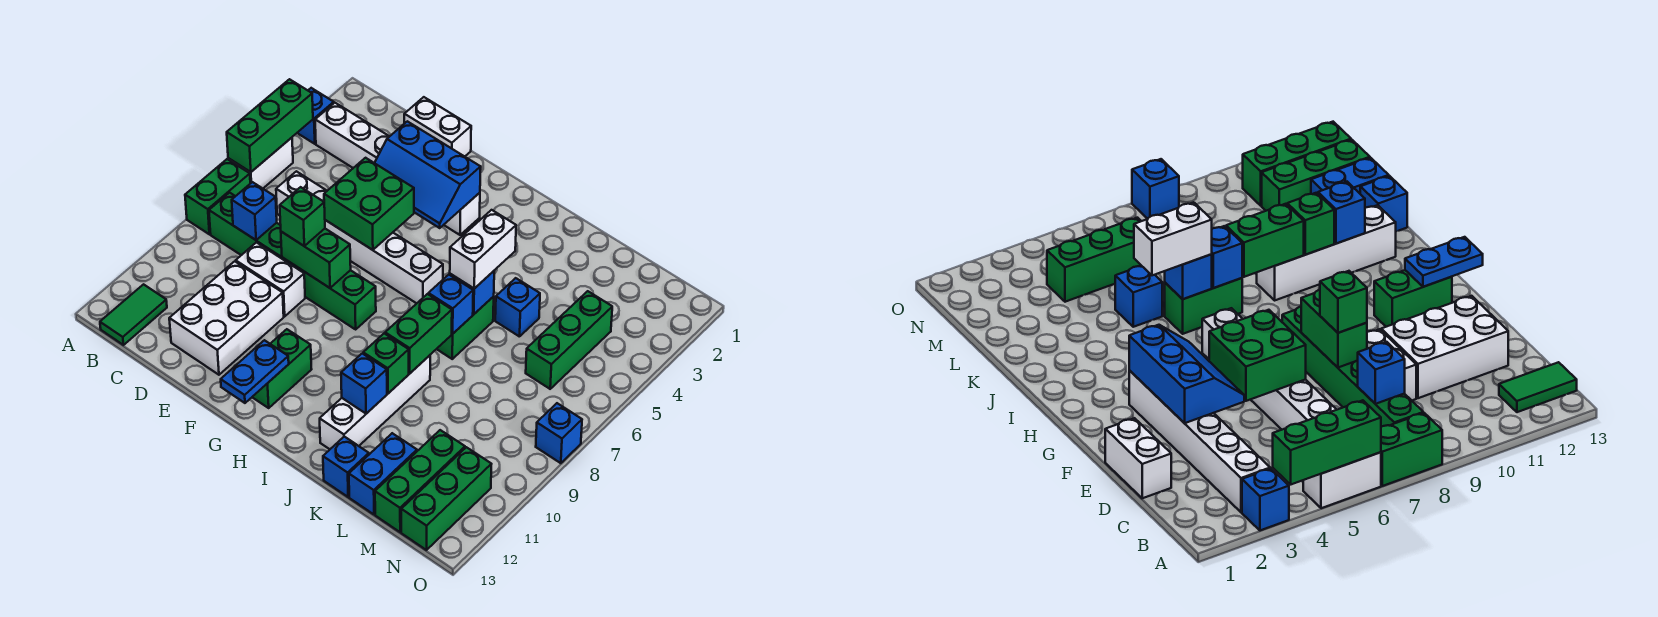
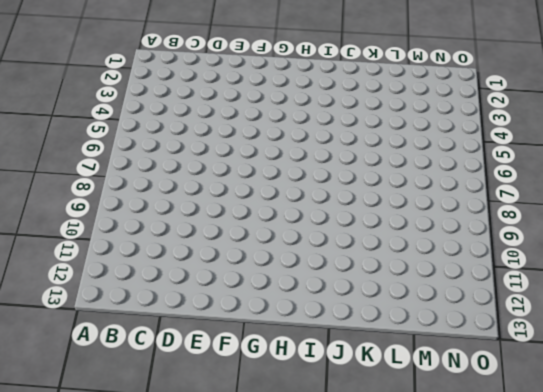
none -> blue 1x1 brick [297,88,334,144]
none -> white 1x2 brick [228,138,293,188]
none -> green 1x2 brick [185,159,250,234]
none -> white 1x6 brick [315,103,480,235]

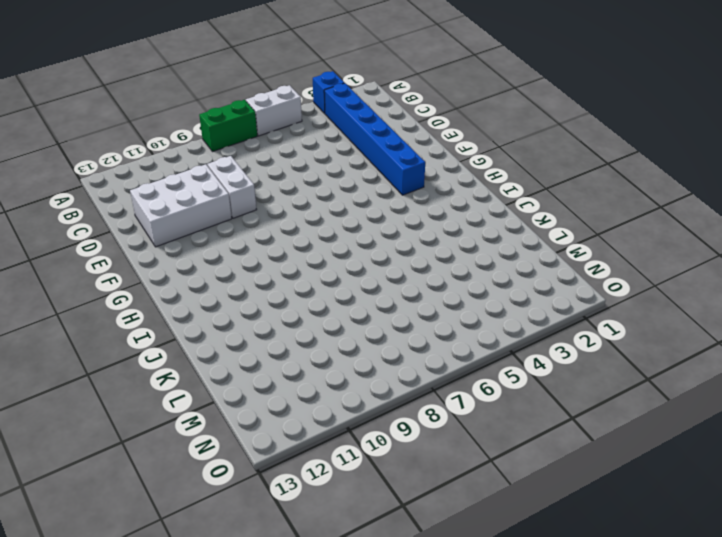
blue 1x6 brick [324,83,425,195] -> white 1x6 brick [315,103,480,235]
none -> green 1x6 brick [209,193,376,329]
none -> green 1x2 tile [100,284,167,345]
none -> white 1x6 brick [276,171,443,303]
none -> white 1x2 brick [404,97,471,157]

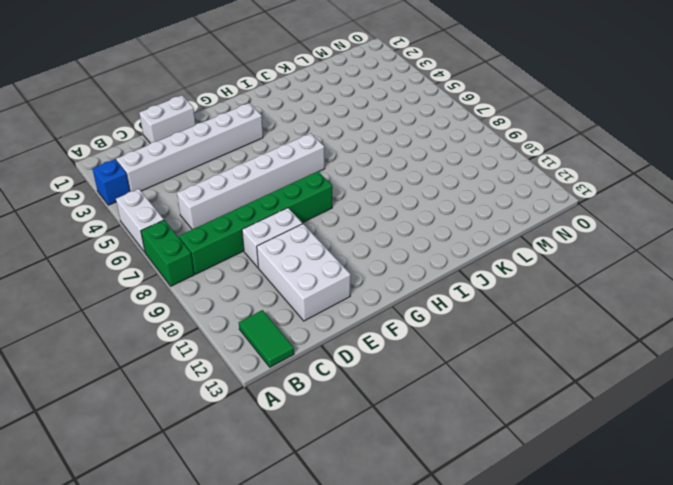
none -> green 1x2 brick [252,329,312,408]
none -> green 1x2 brick [437,297,494,359]
none -> white 1x4 brick [320,355,430,449]
none -> blue 1x1 brick [495,278,540,337]

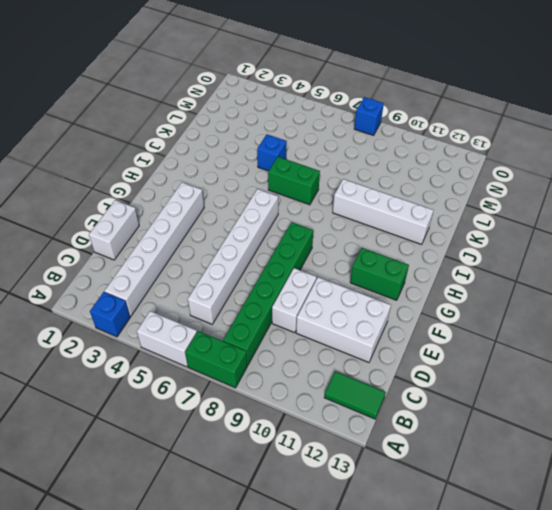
none -> blue 1x1 brick [323,437,369,497]
none -> blue 1x2 brick [349,433,417,514]
none -> green 1x3 brick [526,291,612,389]
none -> green 1x3 brick [375,430,465,532]

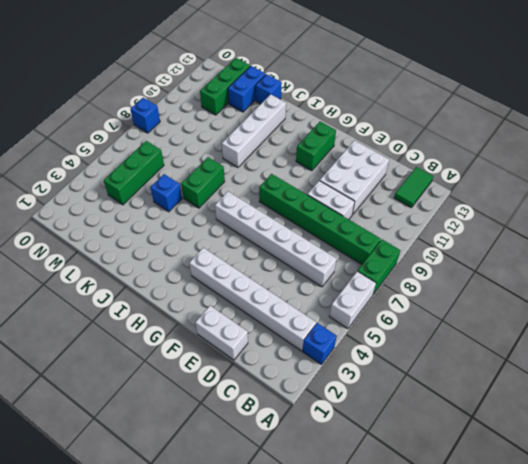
none -> green 1x3 brick [401,447,491,550]
none -> green 1x3 brick [227,79,313,172]
none -> blue 1x1 brick [232,182,277,240]
none -> blue 2x3 slope [375,121,481,228]

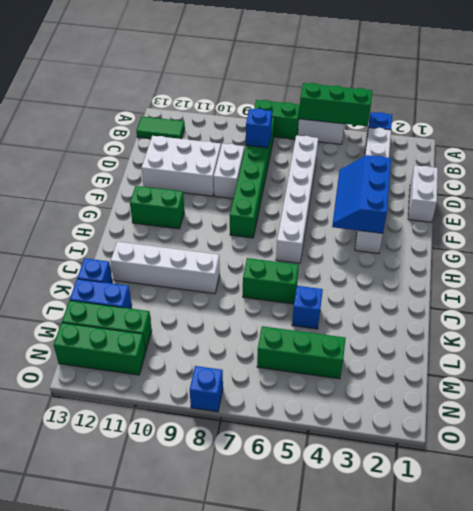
none -> green 2x2 brick [324,158,414,250]
none -> green 1x2 brick [281,229,351,288]
none -> blue 1x2 plate [221,340,289,403]
none -> blue 1x1 brick [450,271,494,314]

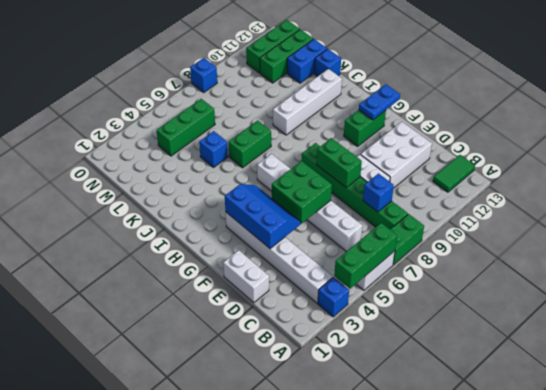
none -> blue 1x1 brick [450,271,494,314]
none -> blue 1x1 brick [428,275,473,334]
none -> green 1x2 brick [385,294,452,373]
none -> green 1x1 brick [363,334,409,393]

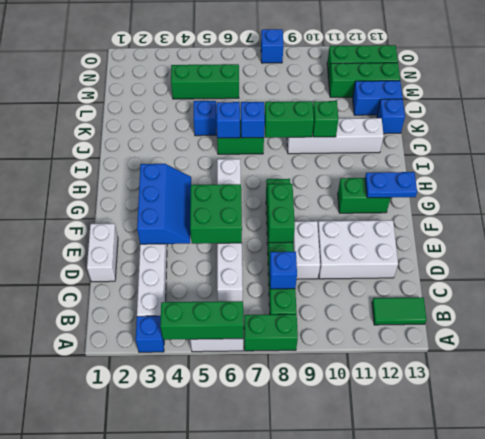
none -> blue 1x1 brick [341,353,387,414]
none -> green 1x1 brick [280,187,325,246]
none -> white 1x2 brick [450,210,516,289]

